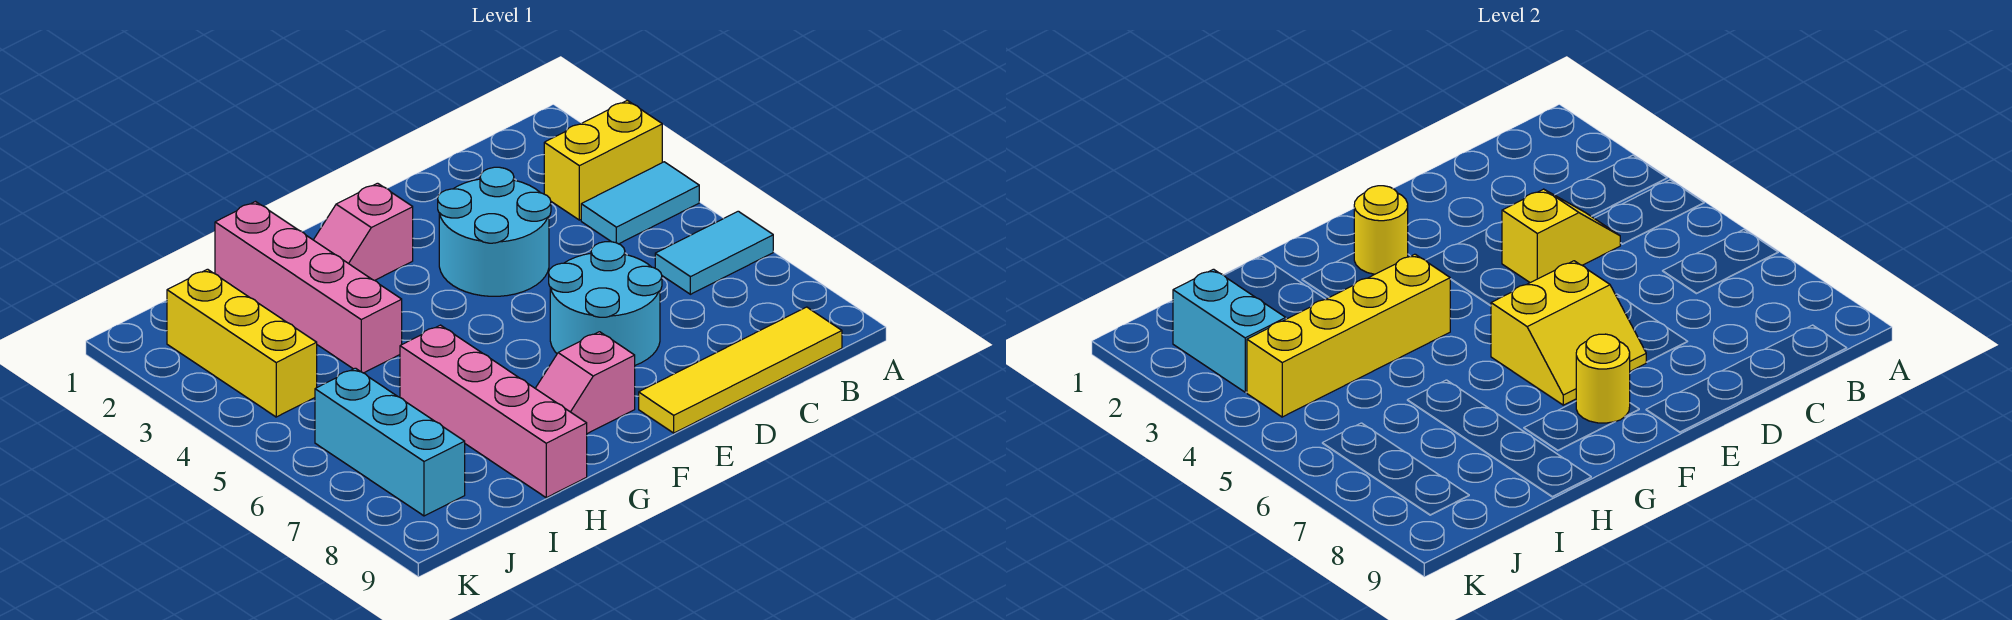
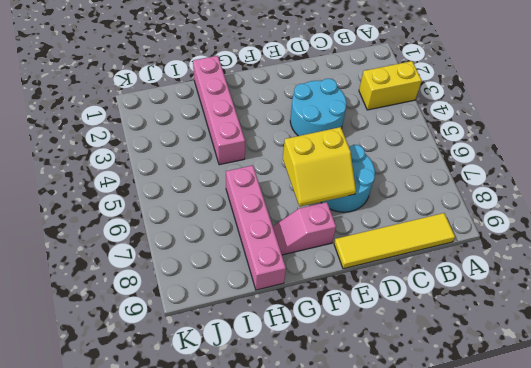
none -> cyan 1x2 tile [581,162,699,244]
none -> cyan 1x2 tile [655,211,773,294]
none -> pink 1x2 slope [314,183,413,280]

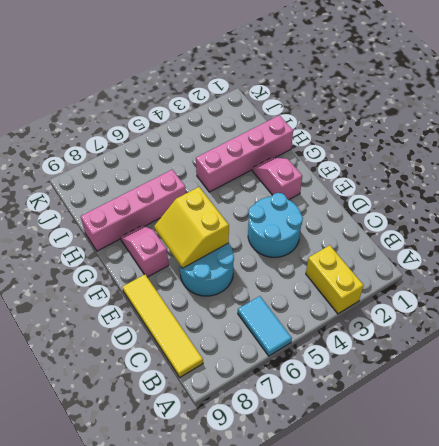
none -> cyan 1x2 tile [581,162,699,244]
none -> yellow 1x3 brick [167,269,317,417]
none -> cyan 1x3 brick [315,368,465,516]

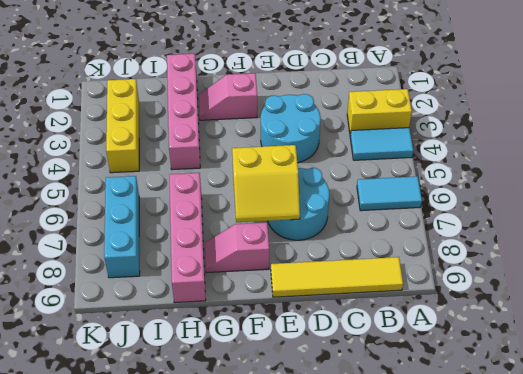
none -> yellow 1x2 slope [1502,189,1620,283]
none -> yellow 1x1 round brick [1354,186,1408,274]
none -> yellow 1x1 round brick [1576,334,1630,423]

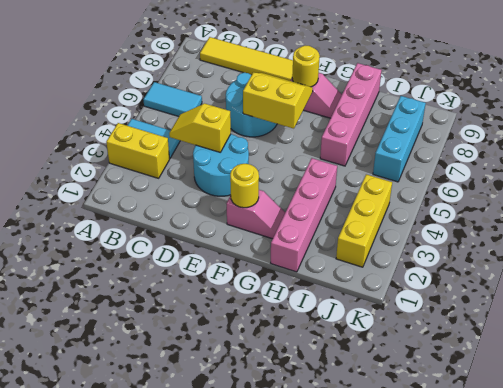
none -> yellow 1x4 brick [1247,254,1450,417]
none -> cyan 1x2 brick [1173,269,1286,392]

